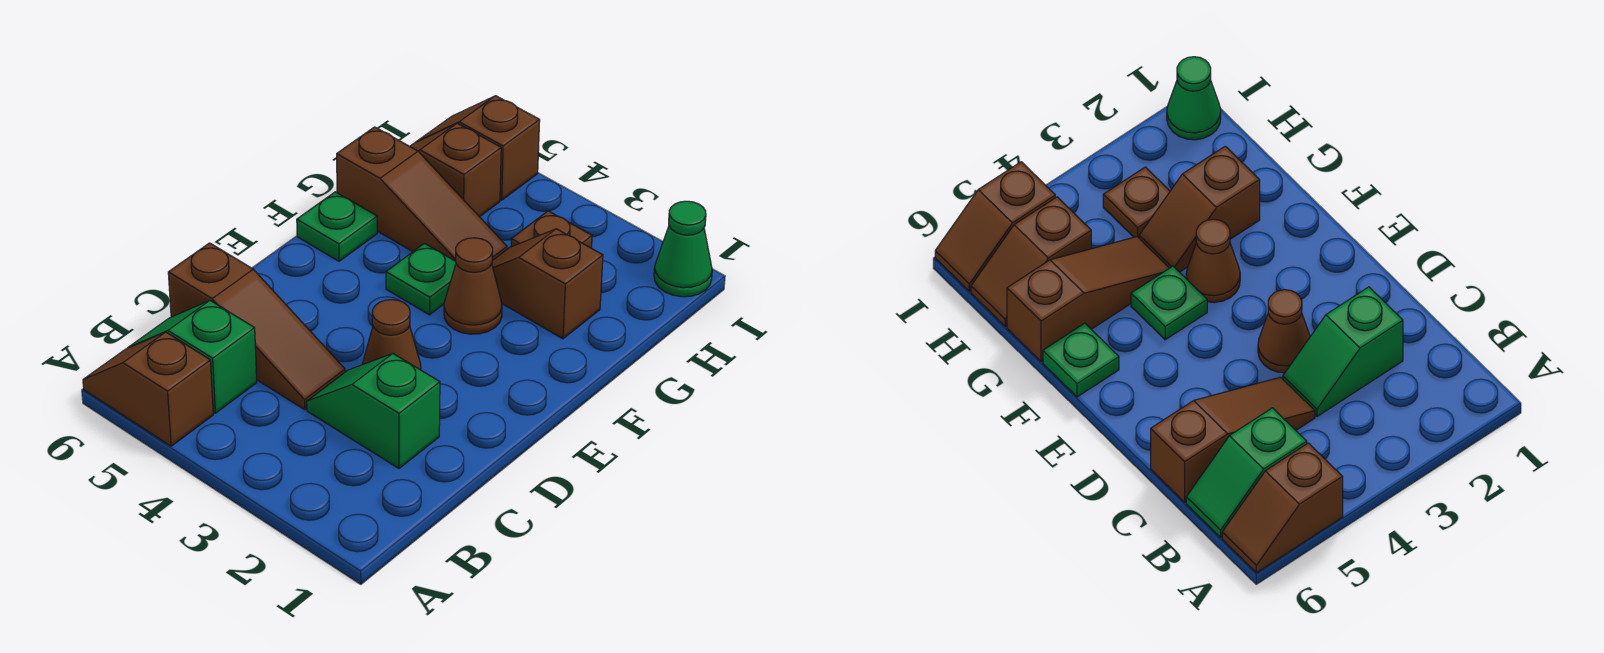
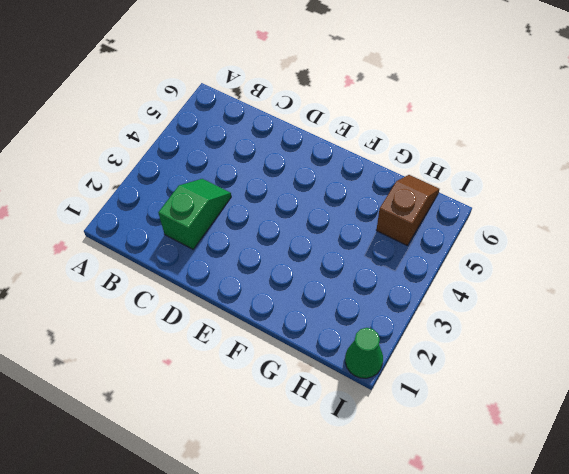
none -> brown 1x2 slope [83,332,213,446]
none -> green 1x2 slope [128,301,257,413]
none -> brown 1x3 slope [168,243,345,409]

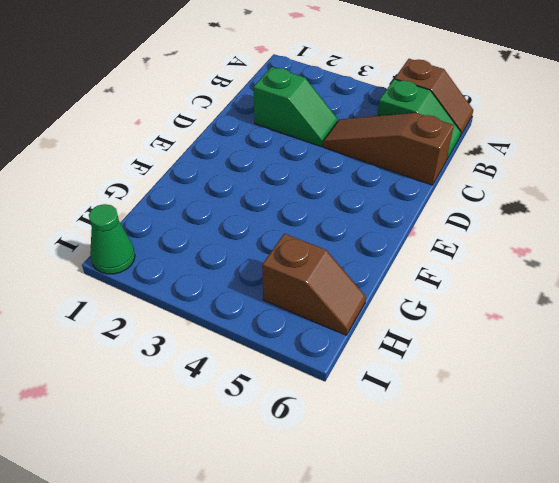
none -> brown 1x1 cone [362,300,421,370]
none -> brown 1x1 cone [444,238,502,334]
none -> green 1x1 plate [386,243,456,315]

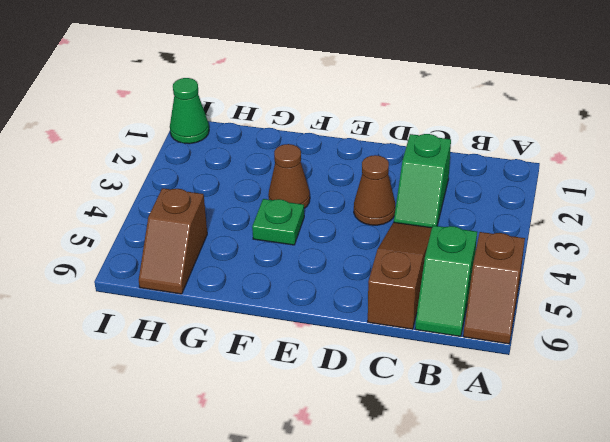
none -> green 1x1 plate [297,192,377,261]
none -> brown 1x2 slope [492,229,603,339]
none -> brown 1x3 slope [337,127,507,261]

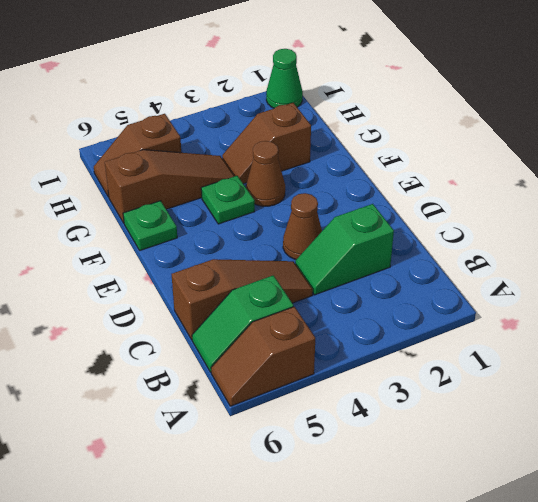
none -> brown 1x1 plate [511,211,592,248]
none -> brown 1x2 slope [417,96,540,200]

